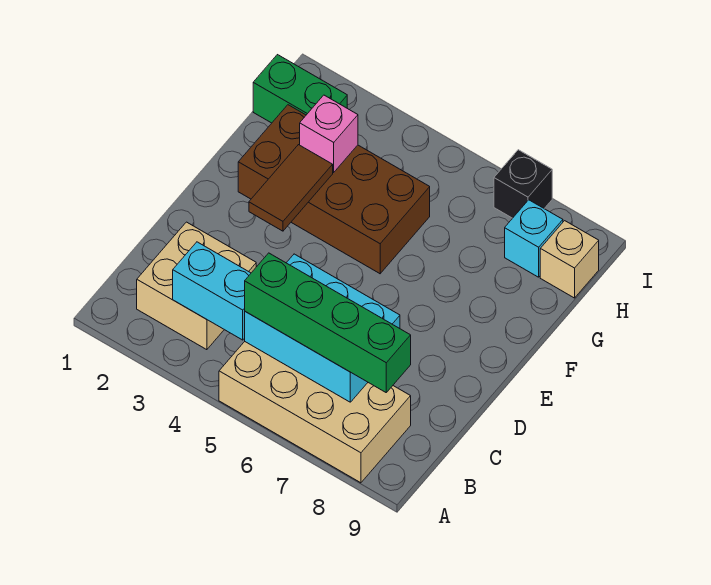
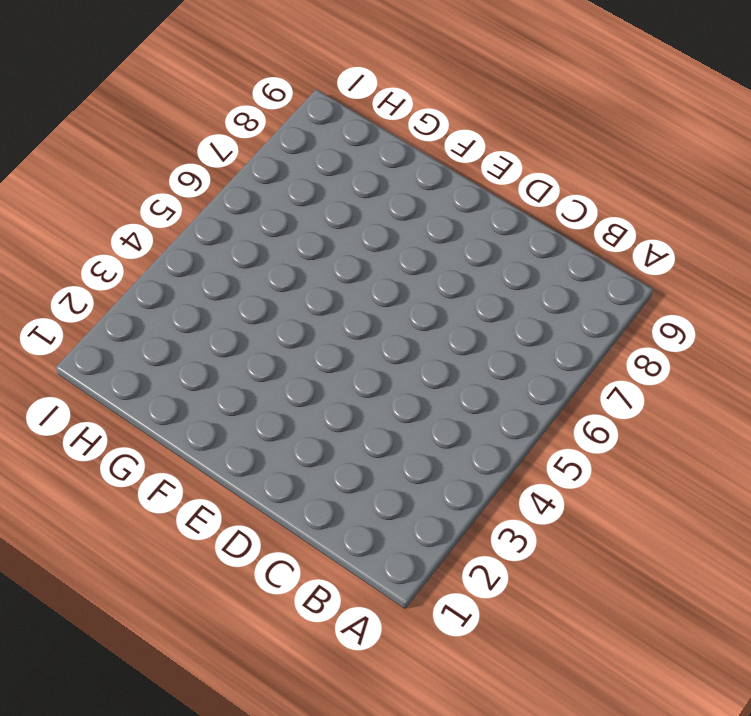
none -> tan 2x4 brick [219,342,411,483]
none -> tan 2x2 brick [137,222,256,350]
none -> brown 2x4 brick [238,105,430,274]

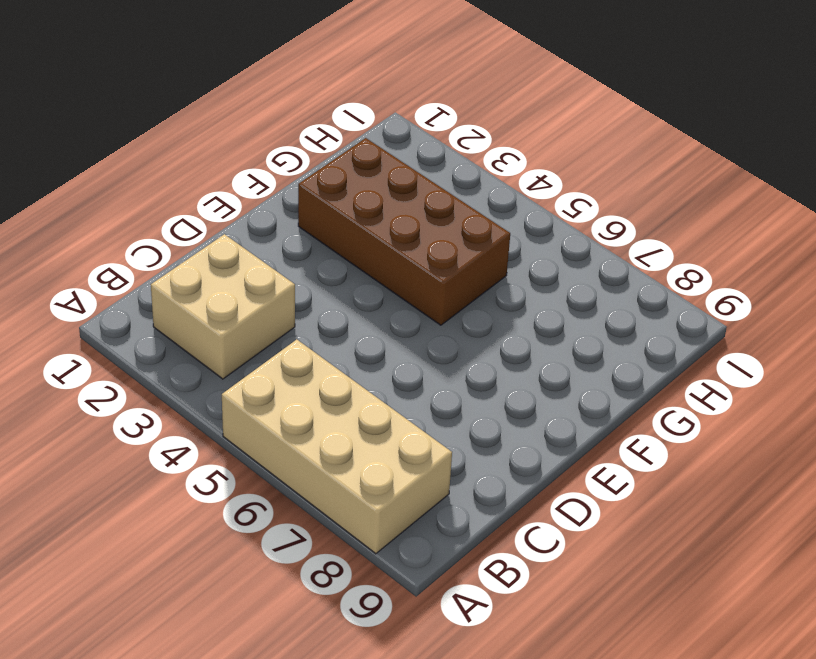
none -> green 1x2 brick [253,55,347,123]
none -> cyan 1x1 brick [505,200,563,277]
none -> tan 1x1 brick [540,221,599,298]

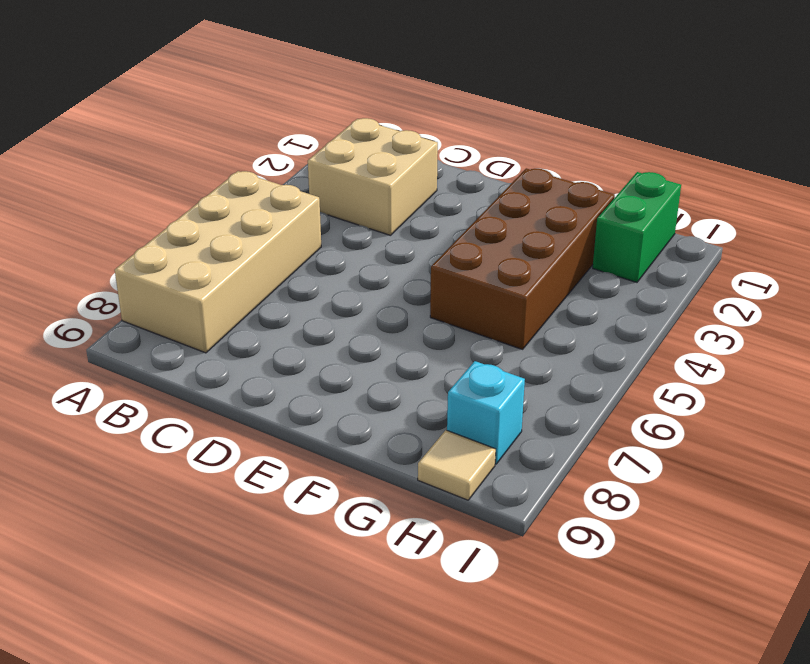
tan 1x1 tile [418,430,496,500] -> tan 1x1 brick [540,221,599,298]
none -> black 1x1 brick [494,150,552,218]
none -> cyan 1x2 brick [173,242,251,340]
none -> cyan 2x3 brick [245,254,400,402]

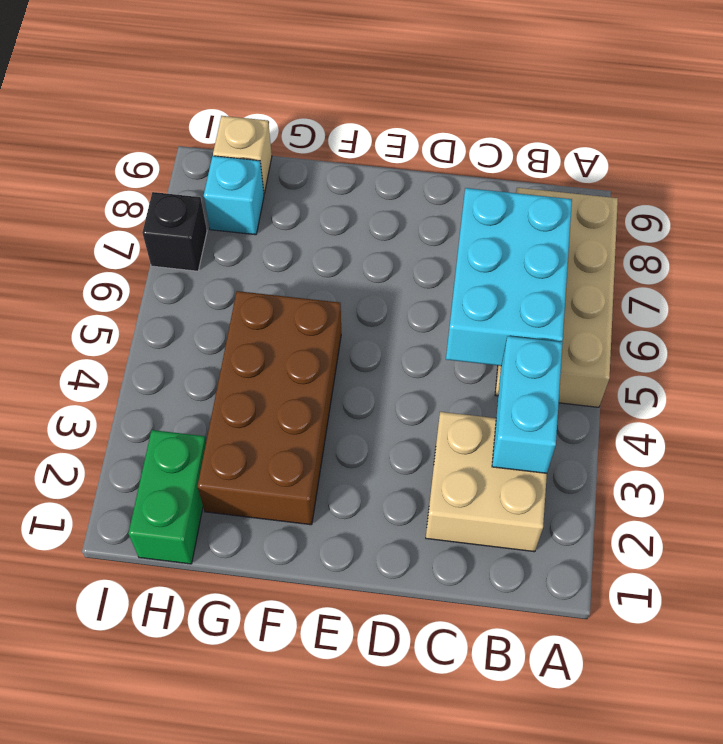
none -> brown 1x2 tile [249,145,333,231]
none -> pink 1x1 brick [300,95,358,172]
none -> green 1x4 brick [245,253,411,392]

